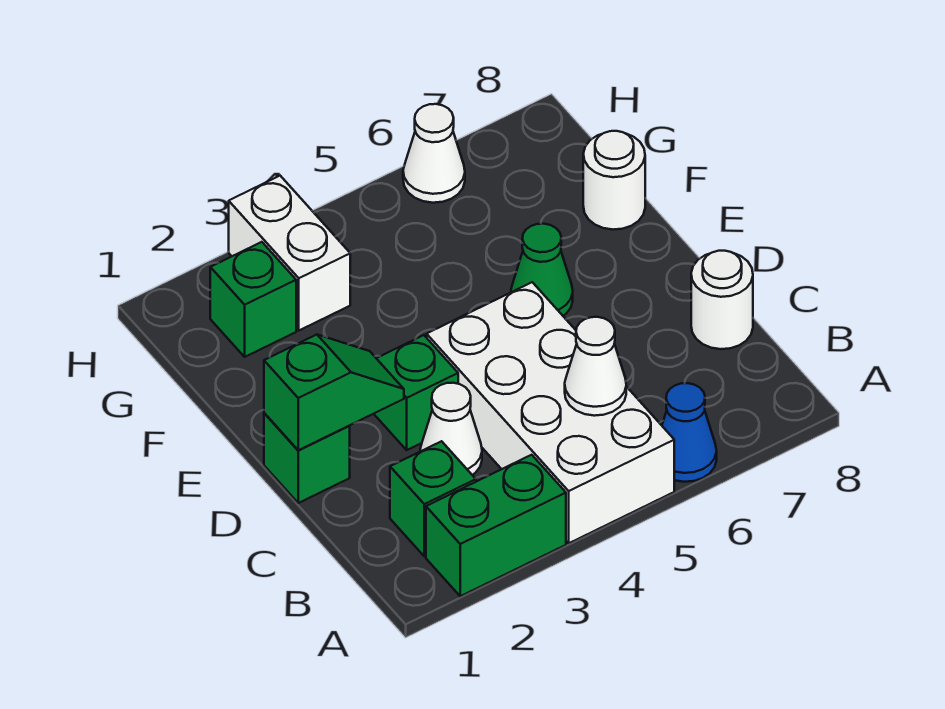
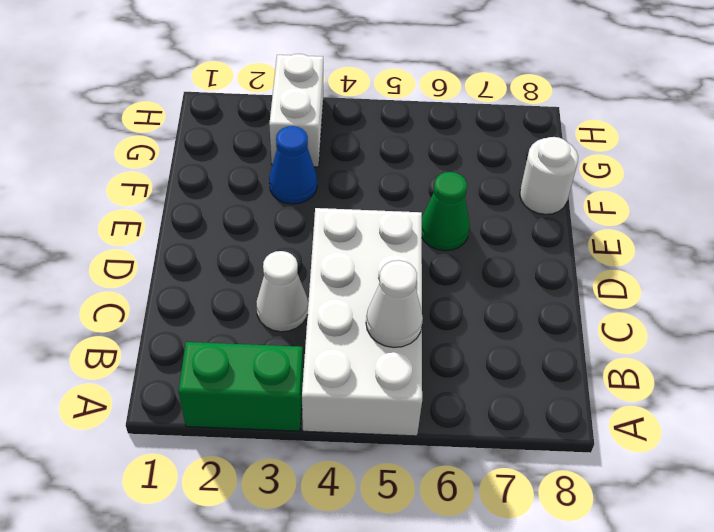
blue 1x1 cone [269,126,317,204] -> blue 1x1 cone moved to [662,383,717,482]
none -> green 1x1 brick [390,441,476,556]
none -> white 1x1 round brick [691,251,753,349]
none -> green 1x1 brick [264,413,350,503]

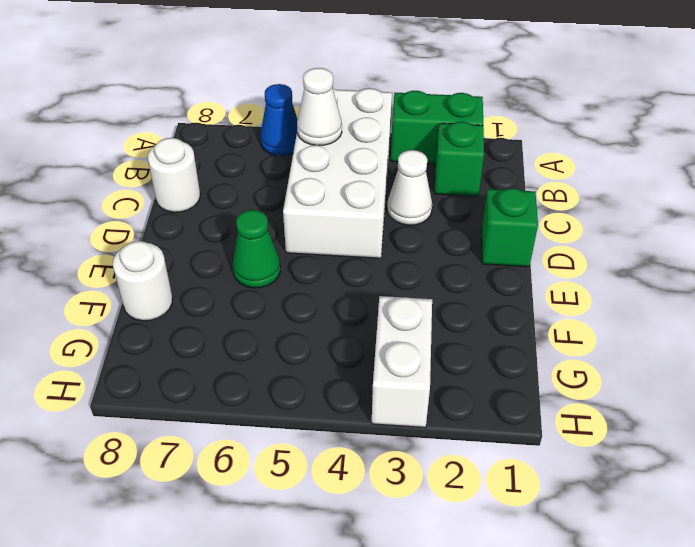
none -> green 1x1 brick [374,335,458,450]
none -> green 1x1 brick [210,242,296,357]
none -> white 1x1 cone [403,104,465,203]

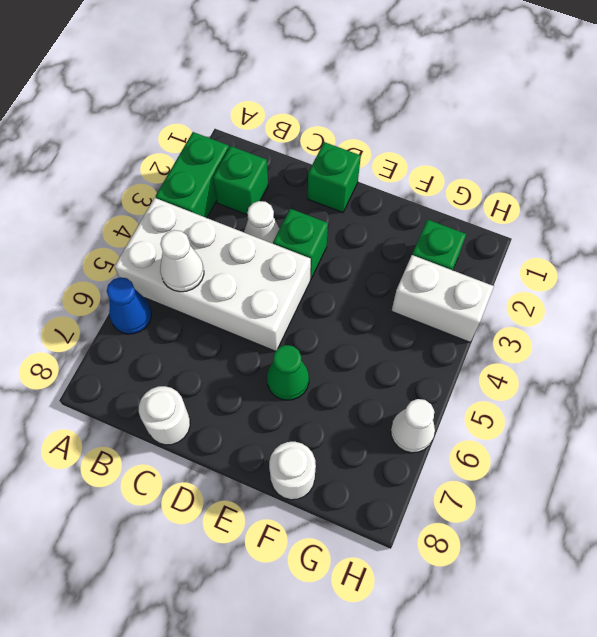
none -> green 1x2 slope [264,335,404,450]

